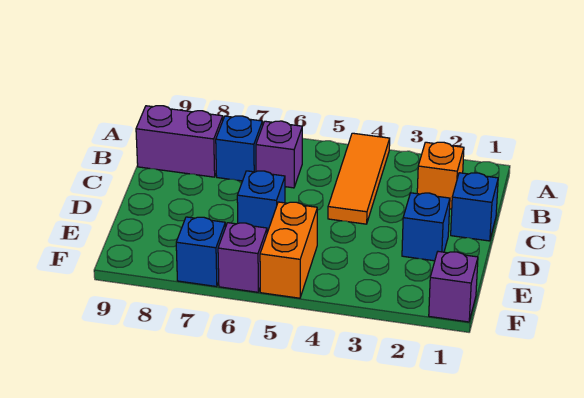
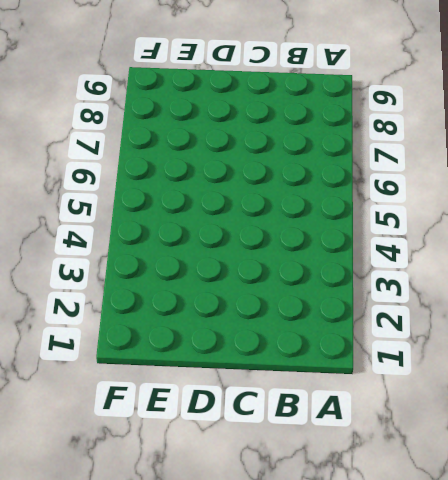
none -> orange 1x3 tile [328,133,390,224]
none -> orange 1x1 brick [417,142,464,209]
none -> purple 1x1 brick [256,121,302,188]

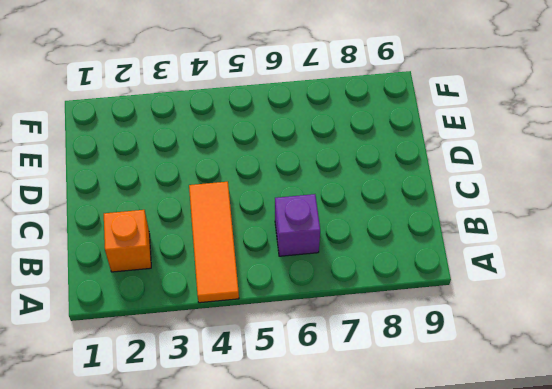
none -> blue 1x1 brick [216,116,263,181]
none -> purple 1x2 brick [136,106,223,177]
none -> blue 1x1 brick [451,173,498,241]

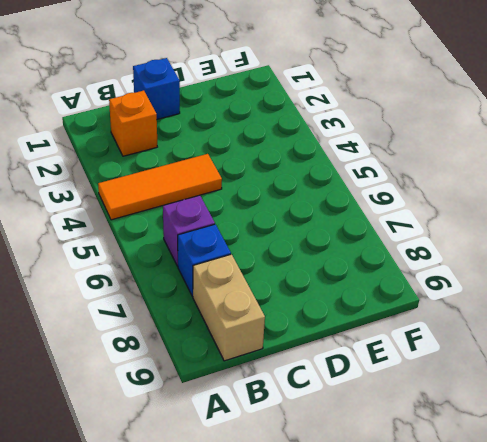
tan 1x2 brick [193,254,265,361] -> purple 1x2 brick [136,106,223,177]
none -> blue 1x1 brick [402,193,450,261]
none -> blue 1x1 brick [237,171,285,233]
none -> orange 1x2 brick [260,202,317,298]

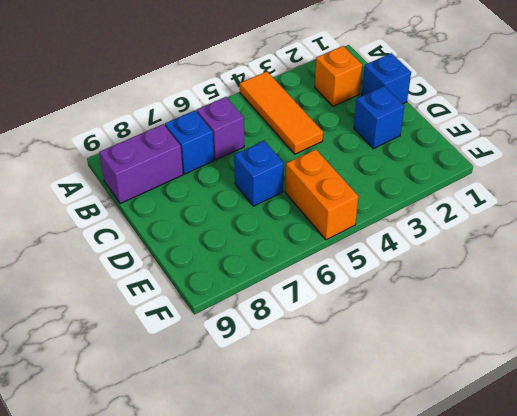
none -> purple 1x1 brick [429,252,478,322]
none -> purple 1x1 brick [218,223,267,292]
none -> blue 1x1 brick [176,217,225,287]

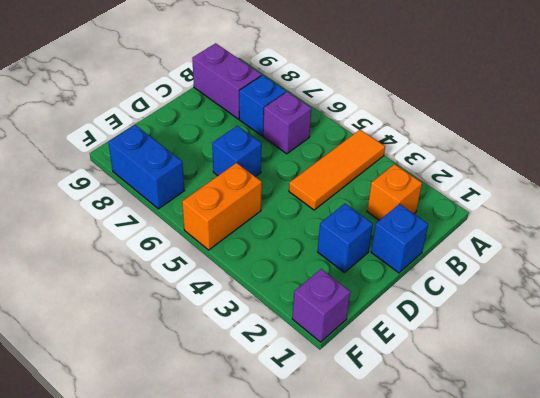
blue 1x2 brick [108,125,184,209] -> blue 1x1 brick [176,217,225,287]
none -> purple 1x1 brick [218,223,267,292]

